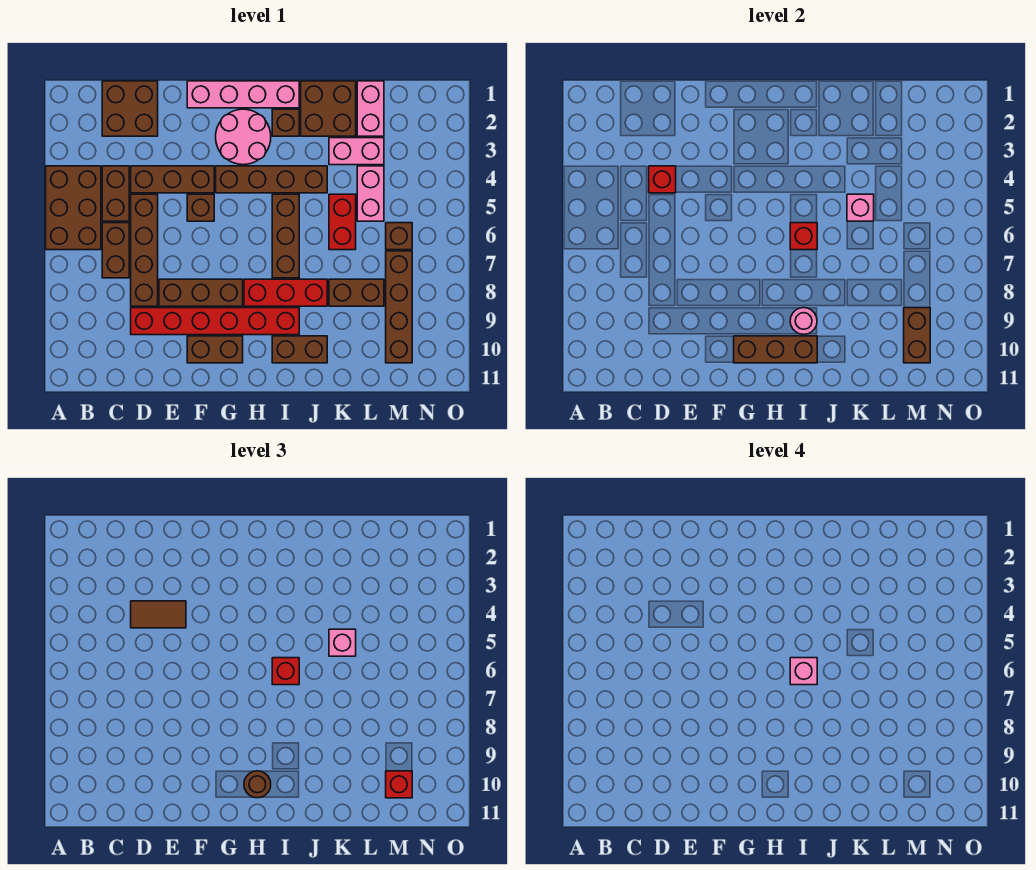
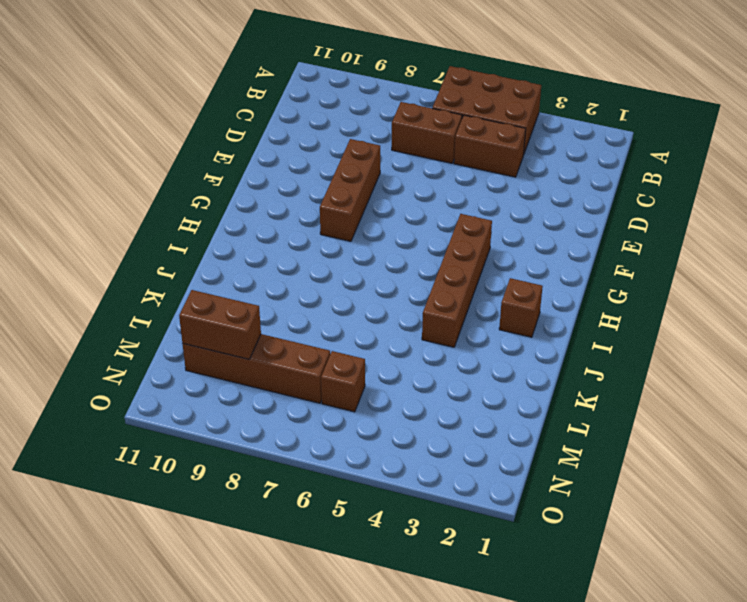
none -> brown 2x2 brick [102,81,158,136]
none -> brown 1x3 brick [131,166,214,193]
none -> brown 1x4 brick [131,194,158,306]
none -> red 1x6 brick [131,308,299,335]

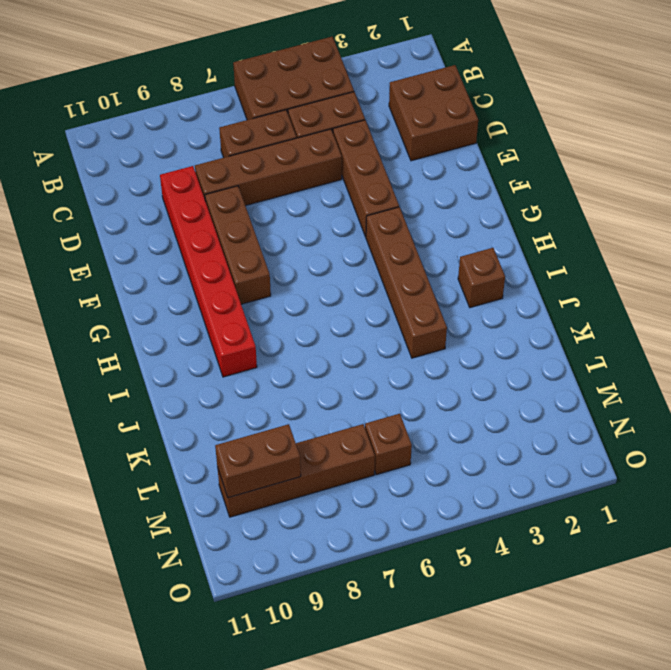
none -> pink 1x4 brick [187,81,299,108]
none -> brown 1x1 brick [187,194,214,221]
none -> brown 1x2 brick [187,336,243,363]
none -> pink 2x2 round brick [216,109,271,165]

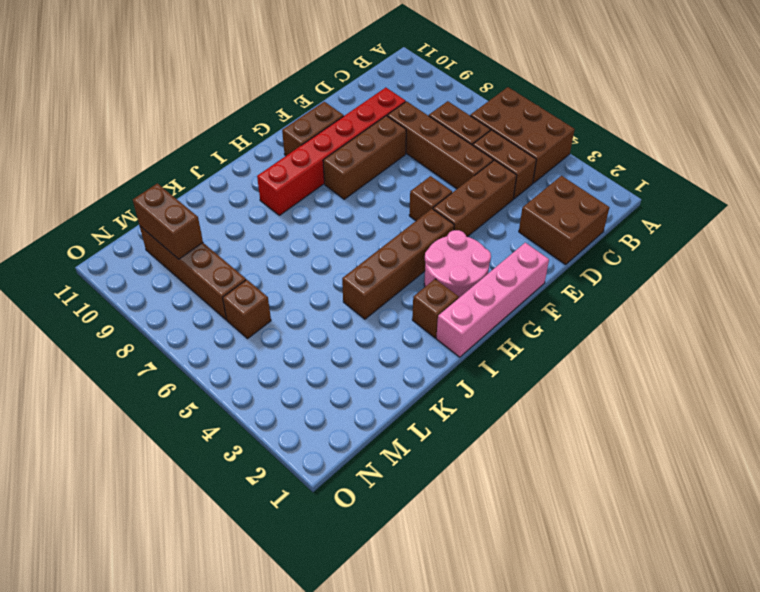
none -> red 1x3 brick [244,279,327,306]
none -> brown 1x3 brick [272,194,299,278]
none -> brown 1x2 brick [272,336,327,363]
none -> brown 2x2 brick [301,81,356,136]

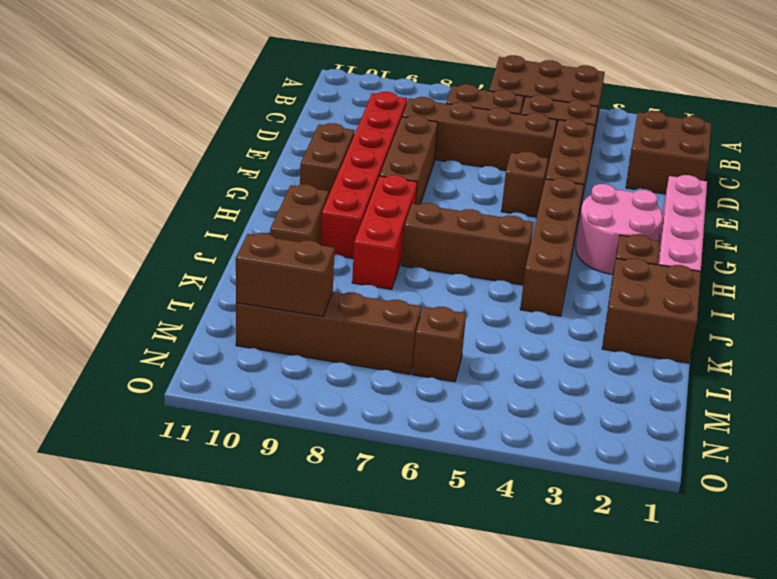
none -> pink 1x2 brick [329,138,384,165]
none -> red 1x2 brick [329,194,356,250]
none -> brown 1x2 brick [329,279,384,306]
none -> pink 1x2 brick [357,81,384,136]

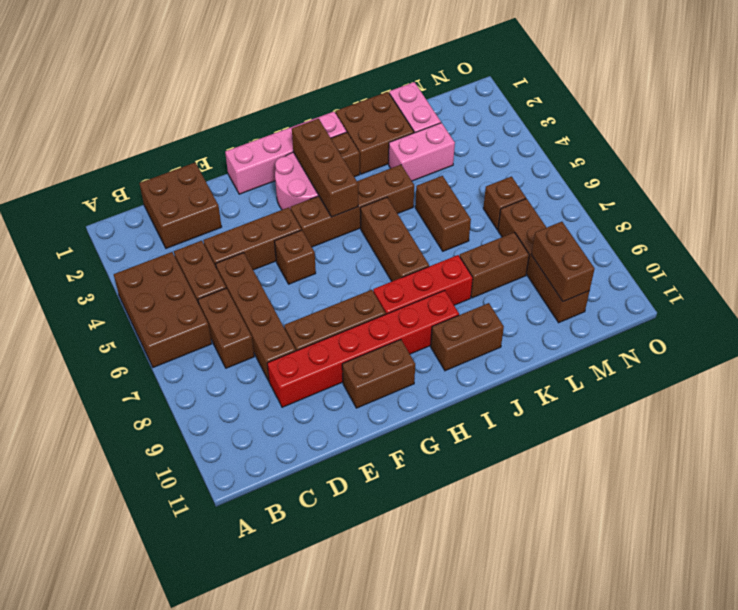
brown 1x3 brick [292,119,358,217] -> brown 1x3 brick turned to [734,336,817,363]
brown 1x2 brick [415,176,471,251] -> red 1x2 brick [329,194,356,250]
none -> pink 1x2 brick [357,166,384,221]
none -> red 1x1 brick [649,166,676,193]
none -> red 1x1 brick [790,223,817,250]
none -> pink 1x1 round brick [790,308,817,334]

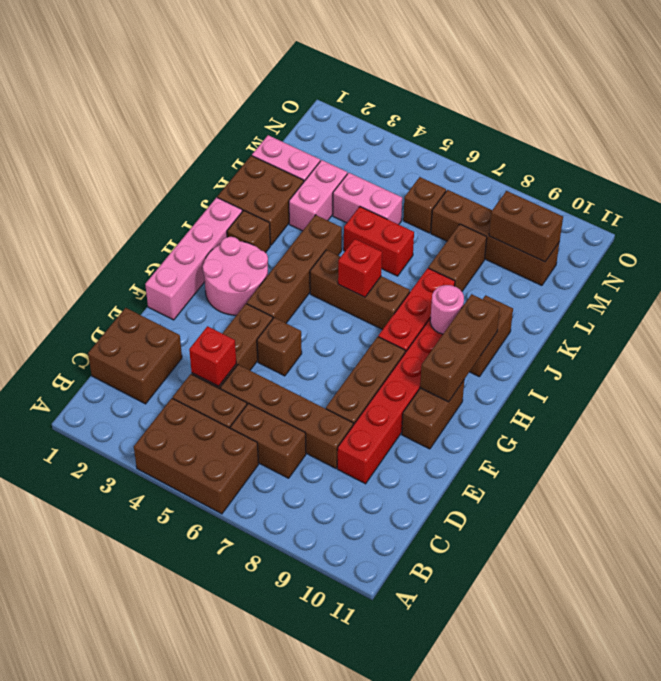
none -> pink 1x1 brick [847,194,874,221]
none -> brown 1x2 tile [131,601,186,628]
none -> brown 1x1 round brick [244,771,271,798]
none -> red 1x1 brick [272,658,299,685]

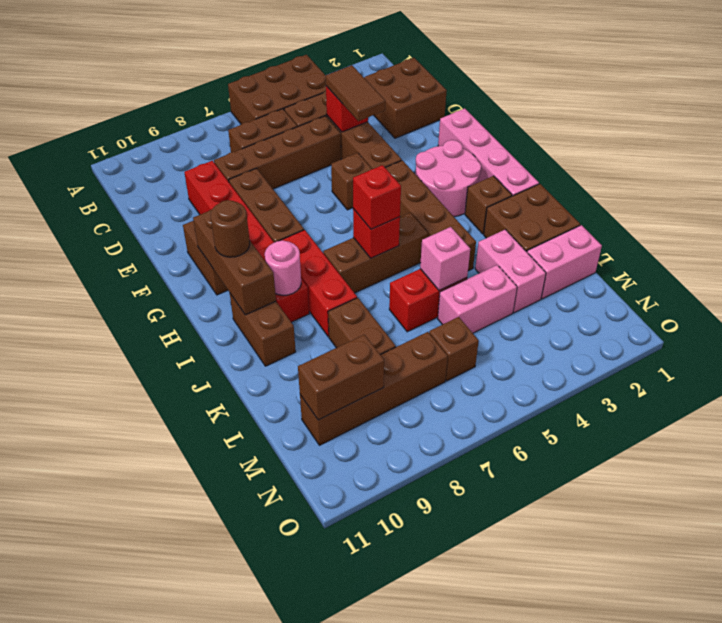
none -> pink 1x1 brick [329,629,356,656]
none -> red 1x1 brick [386,771,412,798]
none -> pink 1x1 brick [790,658,817,685]

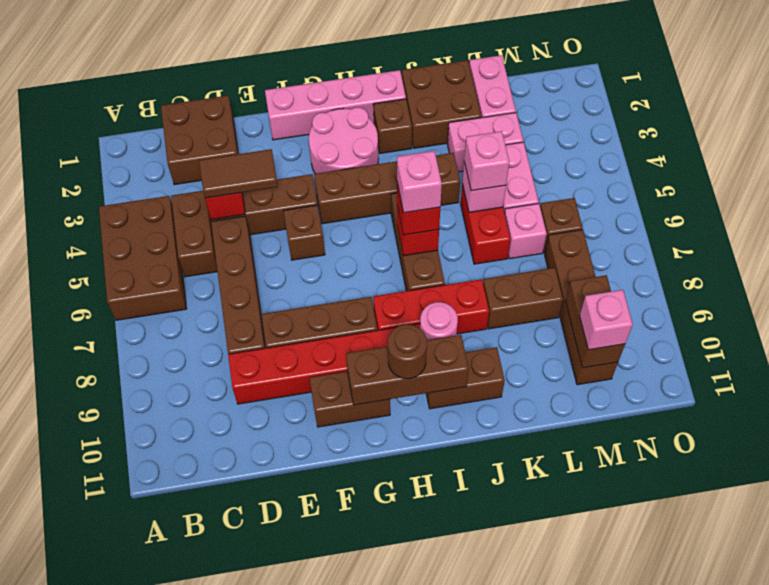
pink 1x1 brick [505,203,547,259] -> none
pink 1x1 brick [580,290,633,350] -> red 1x1 brick [386,771,412,798]
none -> brown 1x2 brick [102,223,129,278]

